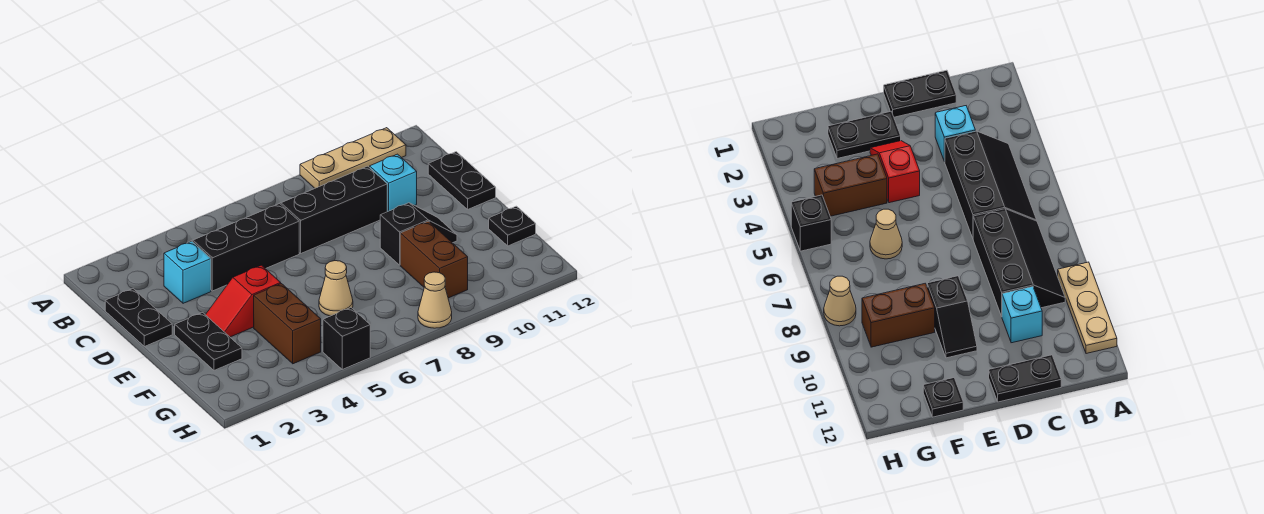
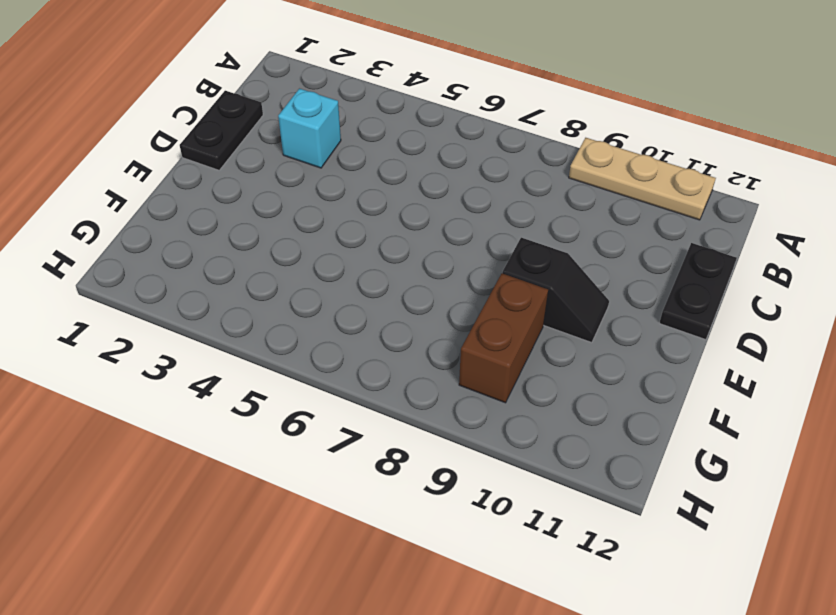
none -> black 2x3 slope [188,203,299,291]
none -> black 2x3 slope [280,166,387,253]
none -> cyan 1x1 brick [370,154,417,212]

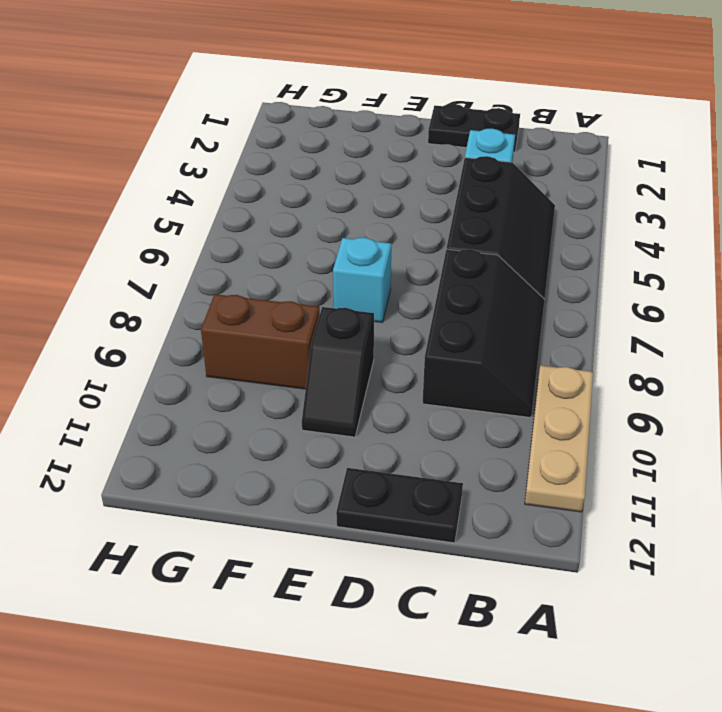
cyan 1x1 brick [333,238,392,323] -> cyan 1x1 brick moved to [370,154,417,212]
none -> black 1x2 plate [175,313,242,370]
none -> red 1x2 slope [206,265,281,337]
none -> brown 1x2 brick [254,284,321,364]

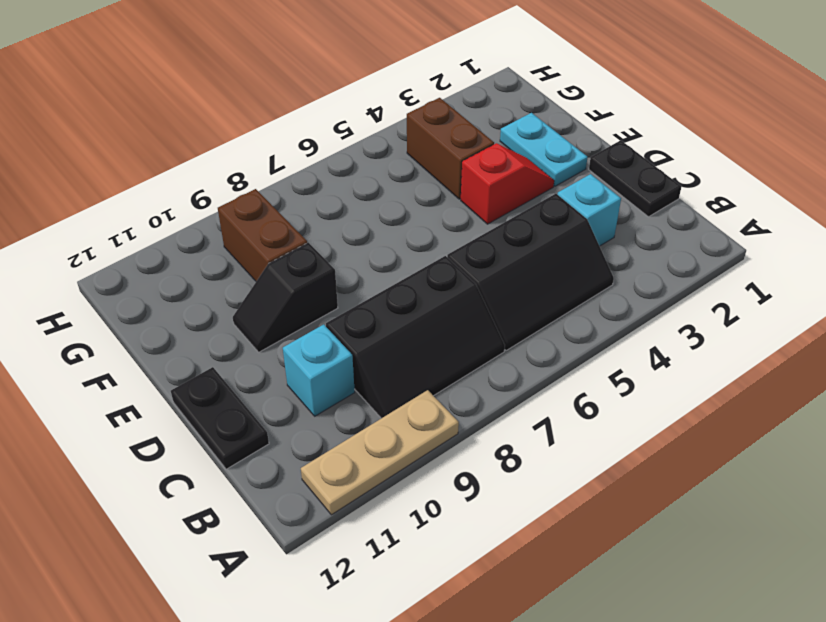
cyan 1x2 plate [500,113,588,186] -> black 1x2 plate [175,313,242,370]
none -> tan 1x1 cone [319,261,353,316]
none -> black 1x1 plate [489,206,536,246]
none -> black 1x1 brick [323,308,370,369]

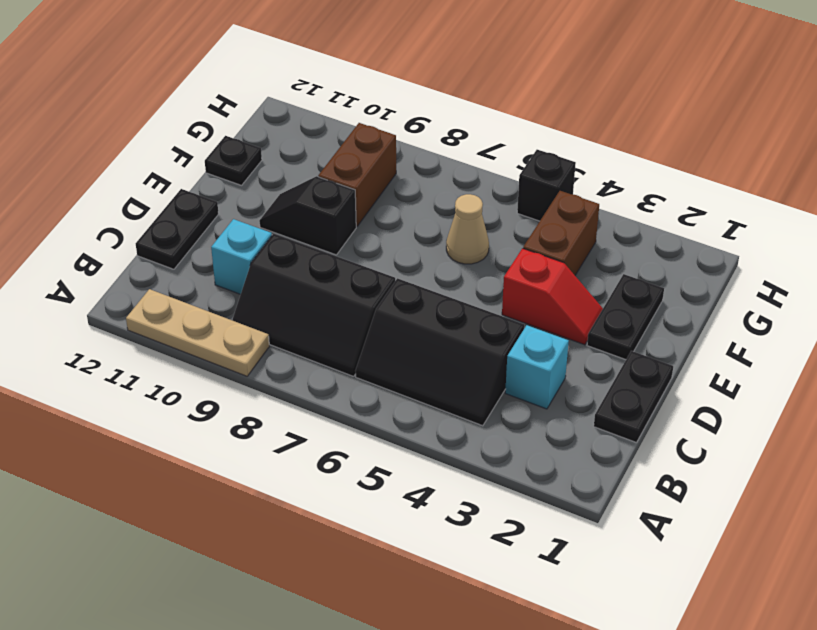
none -> tan 1x1 cone [418,272,452,328]

